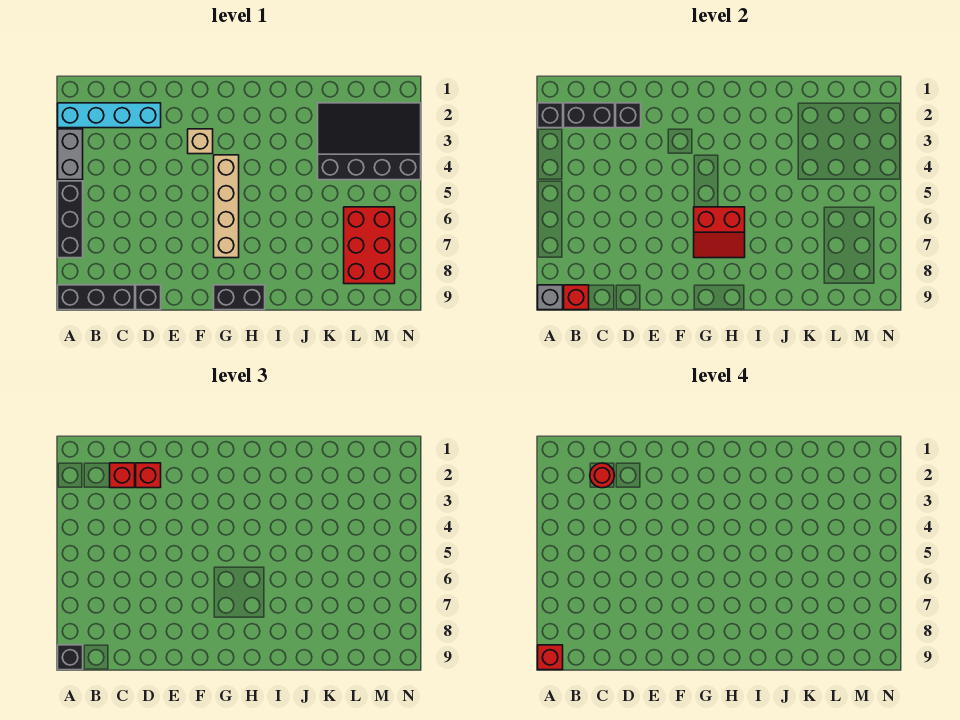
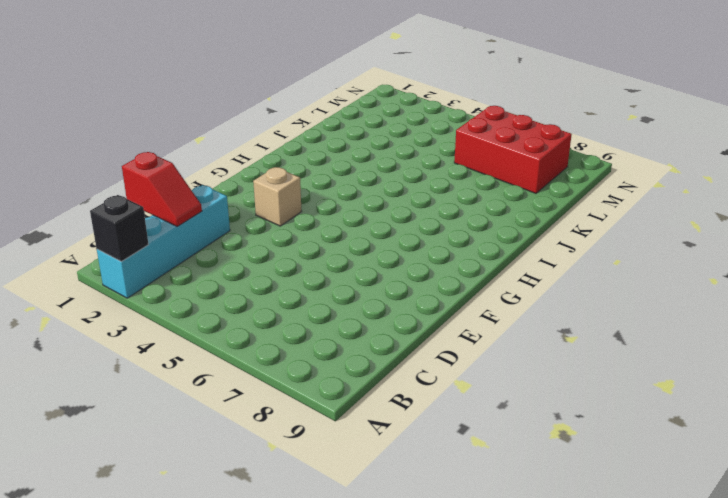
red 1x2 slope [122,152,202,227] -> black 1x2 brick [564,103,615,128]
none -> grey 1x2 brick [58,129,83,180]
none -> black 1x3 brick [58,181,83,258]
none -> black 1x3 brick [58,285,135,310]

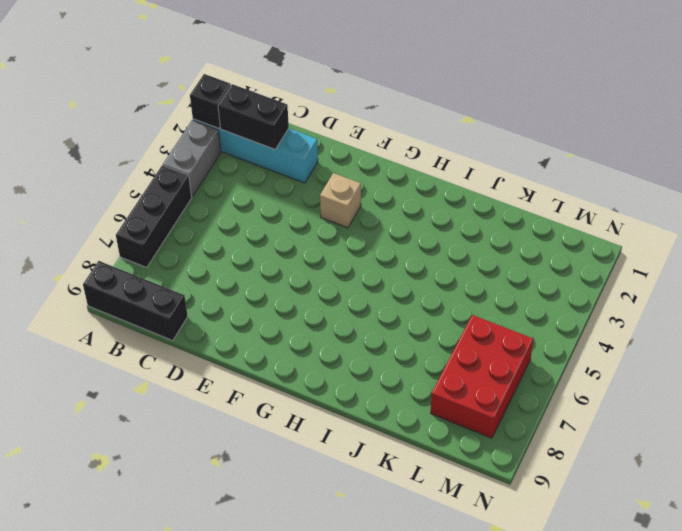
none -> black 1x1 brick [136,285,161,310]
none -> tan 1x4 brick [214,155,239,258]
none -> black 1x2 brick [214,285,265,310]

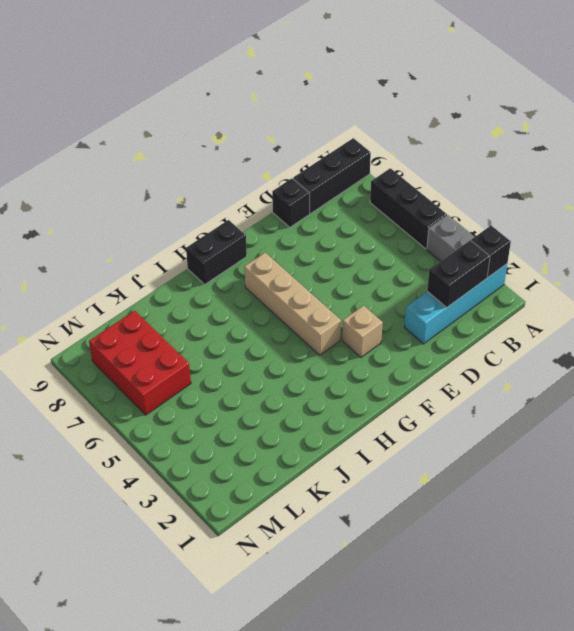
none -> black 3x4 slope [318,103,421,180]
none -> grey 1x1 brick [538,285,563,310]
none -> red 1x1 brick [564,285,589,310]

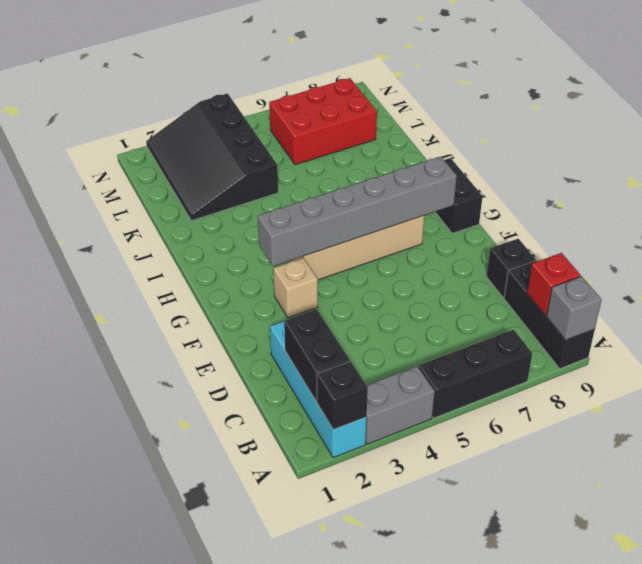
grey 1x6 brick [258,156,457,266] -> red 2x2 slope [694,207,745,258]
none -> black 1x1 brick [616,103,641,128]
none -> black 1x1 brick [58,645,83,670]
none -> red 1x1 brick [110,463,135,488]

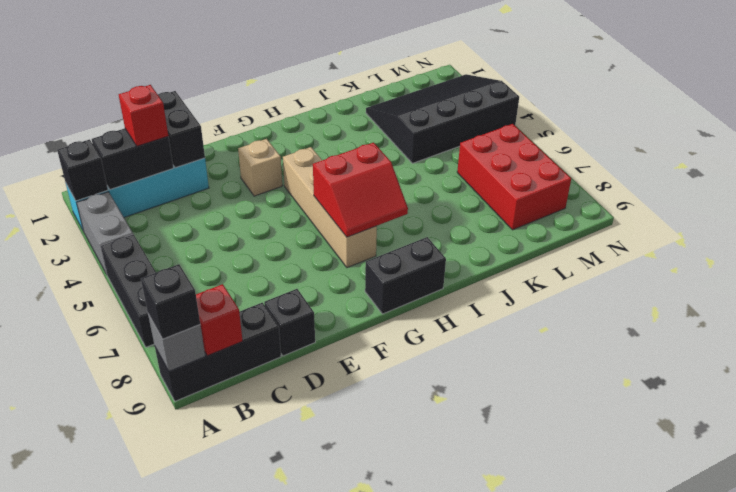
black 1x2 brick [158,91,205,168] -> black 1x1 brick [616,103,641,128]
none -> red 1x1 brick [136,463,161,488]
none -> red 1x1 brick [538,645,563,670]
none -> red 1x1 round brick [590,463,614,488]

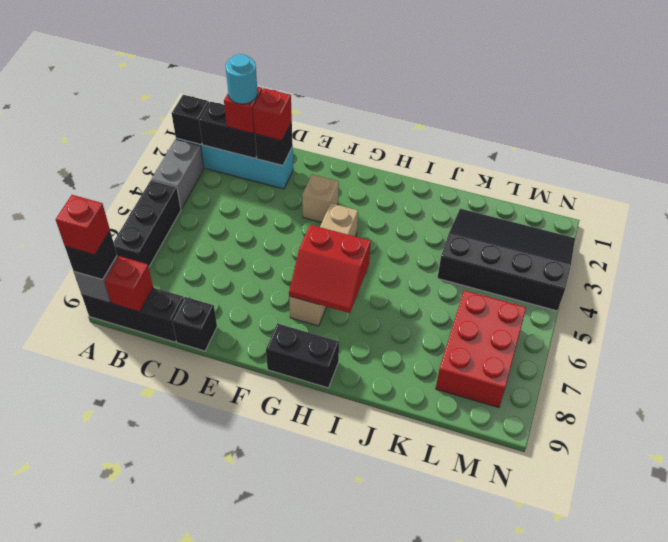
cyan 1x1 round brick [225,54,258,104] -> red 1x1 round brick [590,463,614,488]

